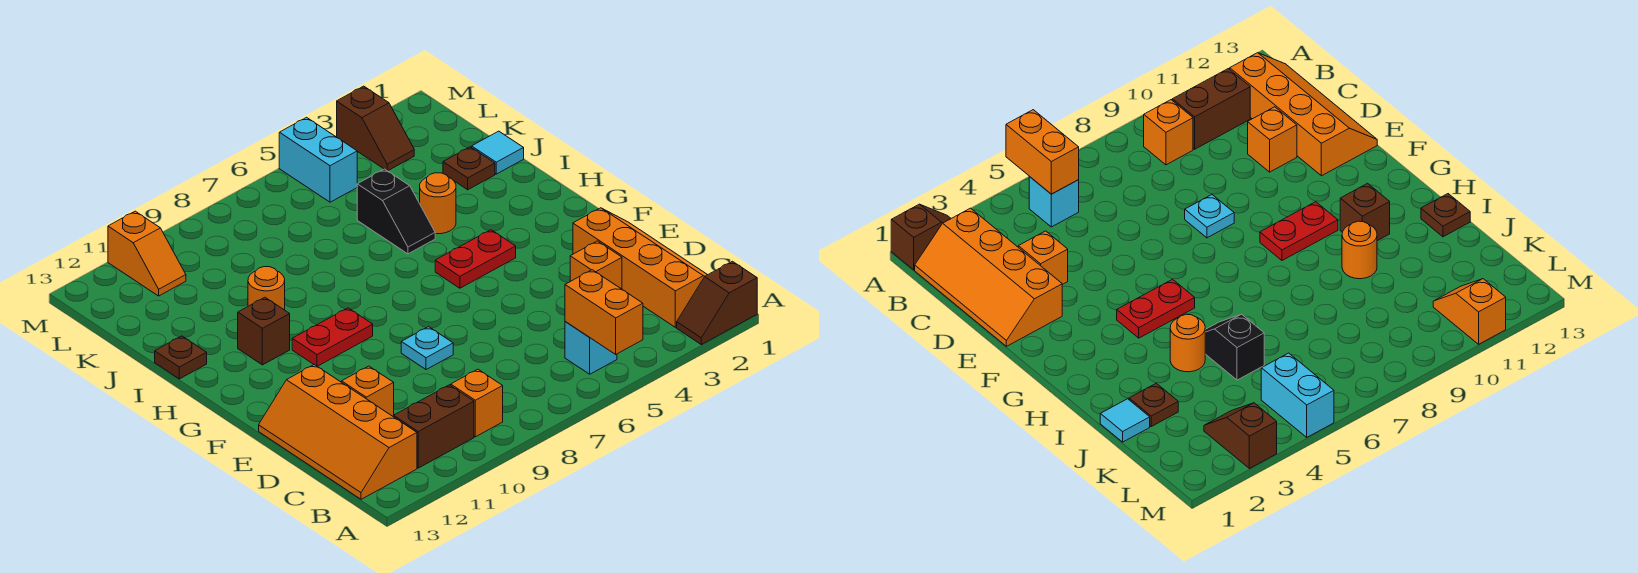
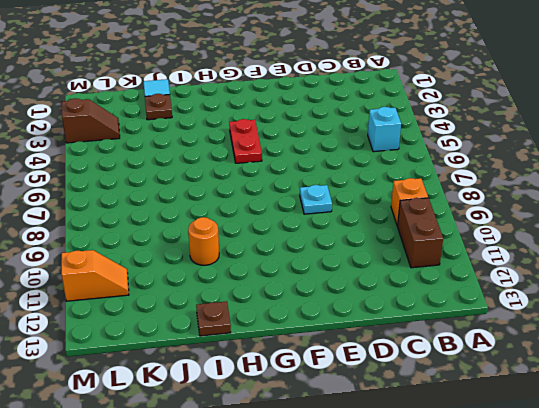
none -> brown 1x2 slope [677,261,757,345]
none -> orange 2x4 slope [573,208,707,327]
none -> orange 2x4 slope [259,365,417,499]

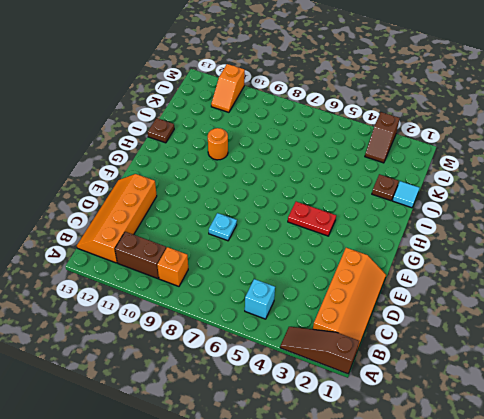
brown 1x3 slope [280,327,359,374] -> brown 1x2 slope [677,261,757,345]
none -> orange 1x1 brick [570,241,622,289]
none -> orange 1x1 brick [342,366,394,417]
none -> red 1x2 plate [292,308,373,366]

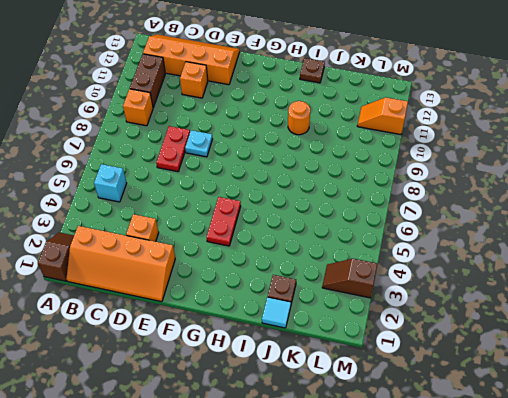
red 1x2 plate [156,126,190,172] -> red 1x2 plate moved to [292,308,373,366]
none -> brown 1x1 brick [238,297,290,365]
none -> orange 1x1 round brick [420,173,456,234]
none -> black 1x2 slope [357,169,435,254]

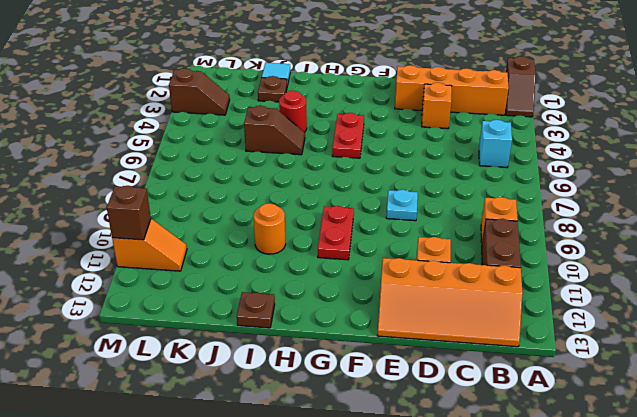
red 1x1 round brick [279,91,307,132] -> orange 1x1 round brick [420,173,456,234]
brown 1x2 slope [244,106,305,155] -> black 1x2 slope [357,169,435,254]
brown 1x1 brick [107,186,151,240] -> brown 1x1 brick moved to [238,297,290,365]
none -> cyan 1x2 brick [279,117,357,202]
none -> orange 1x2 brick [565,270,643,354]

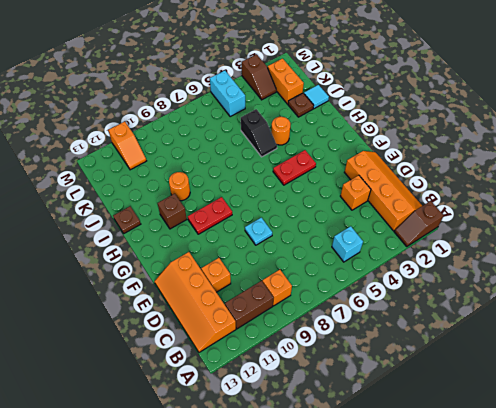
orange 1x2 brick [268,59,304,104] -> orange 1x2 brick moved to [565,270,643,354]

